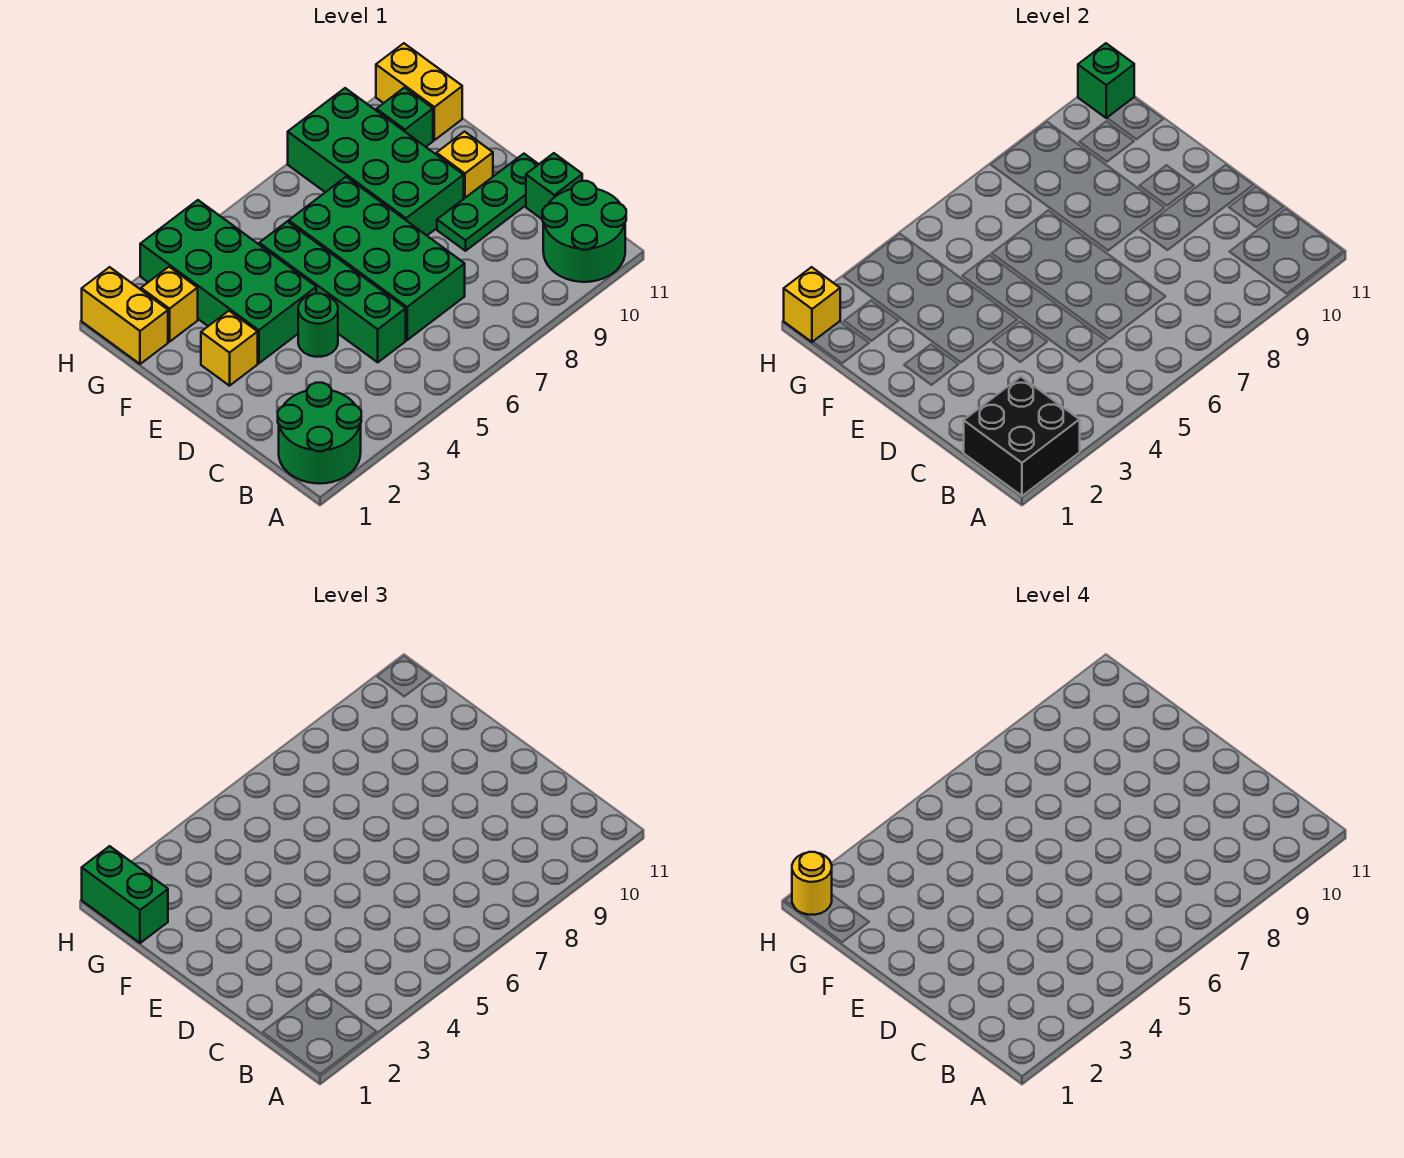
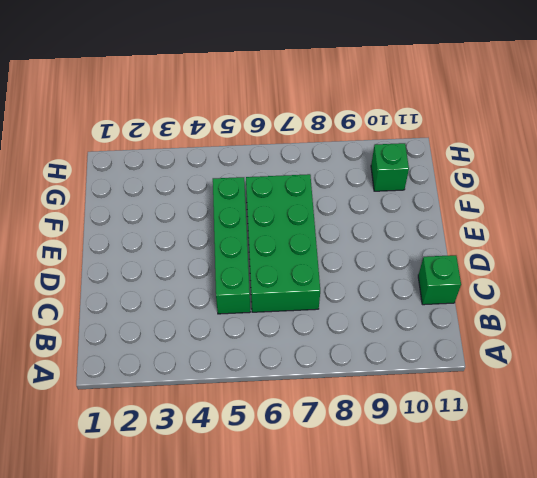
none -> green 2x2 round brick [278,383,361,484]
none -> green 2x2 round brick [542,181,626,282]
none -> green 1x1 round brick [298,294,338,357]

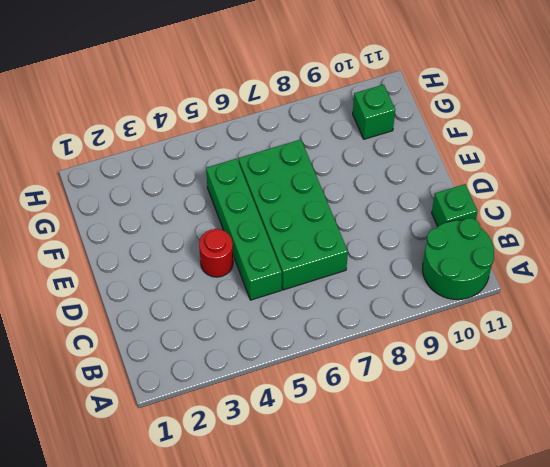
red 1x1 round brick [199,229,233,277] -> green 1x1 round brick [298,294,338,357]
none -> green 2x2 round brick [278,383,361,484]
none -> green 1x3 plate [437,154,539,251]
none -> yellow 1x1 brick [201,311,258,386]

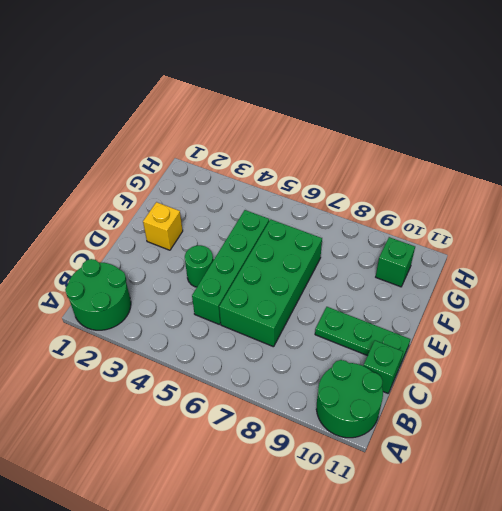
none -> green 2x4 brick [140,200,316,363]
none -> green 2x4 brick [288,88,464,235]
none -> yellow 1x1 brick [436,132,493,198]

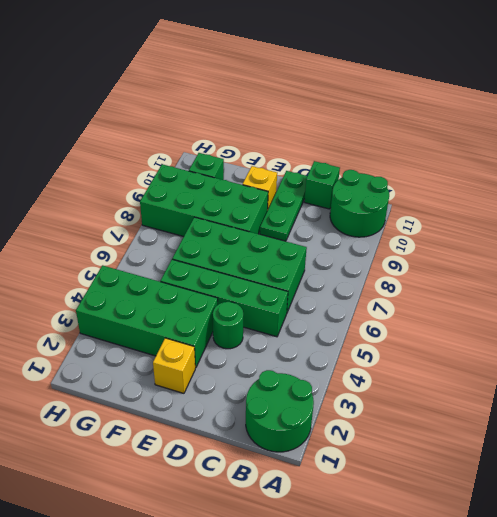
none -> yellow 1x2 brick [82,267,168,364]
none -> yellow 1x1 brick [141,267,198,342]
none -> yellow 1x2 brick [376,43,462,140]

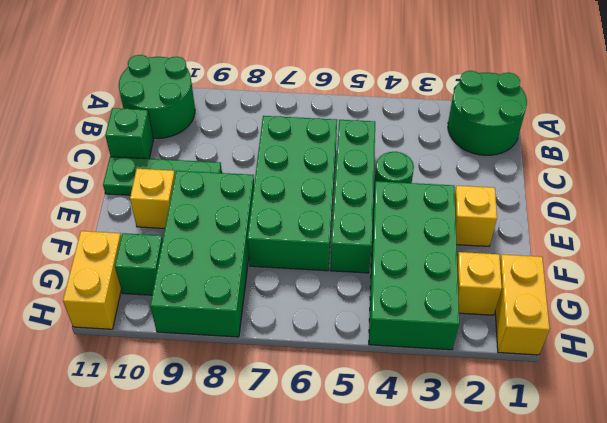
none -> black 2x2 brick [964,377,1080,496]
none -> yellow 1x1 brick [784,267,840,342]
none -> green 1x1 brick [1078,43,1134,118]

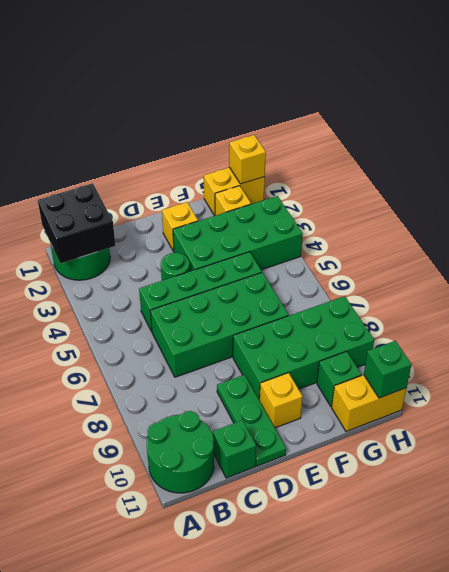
none -> green 1x2 brick [82,846,168,943]
none -> yellow 1x1 round brick [792,852,832,915]

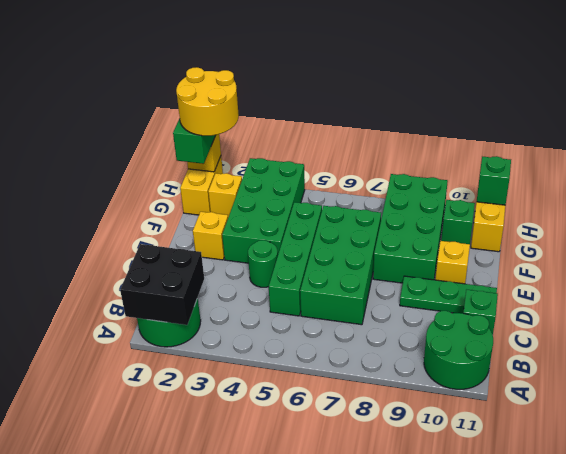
yellow 2x2 round brick [176,67,239,136] -> yellow 1x1 round brick [792,852,832,915]

